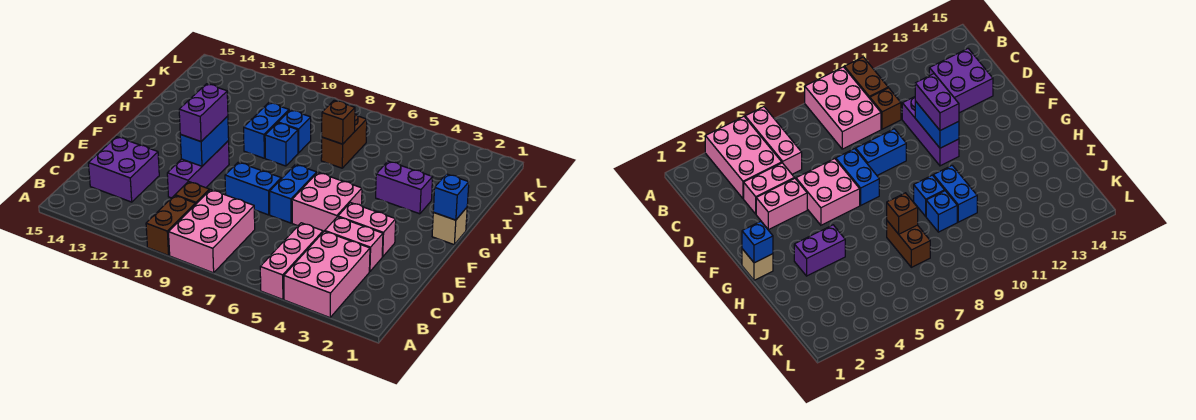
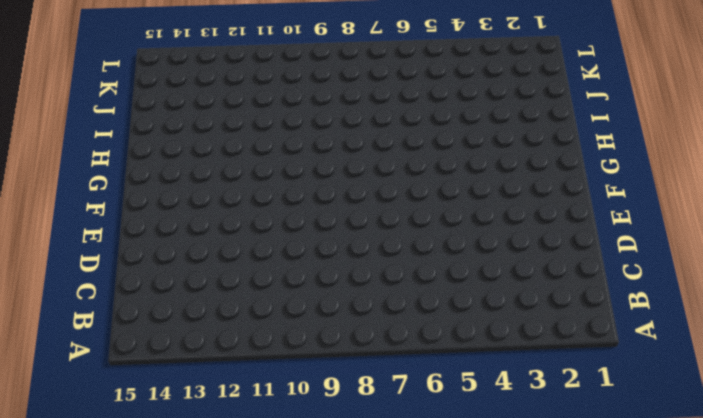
none -> pink 2x3 brick [284,231,370,318]
none -> pink 1x3 brick [260,223,323,299]
none -> pink 2x3 brick [169,190,255,273]

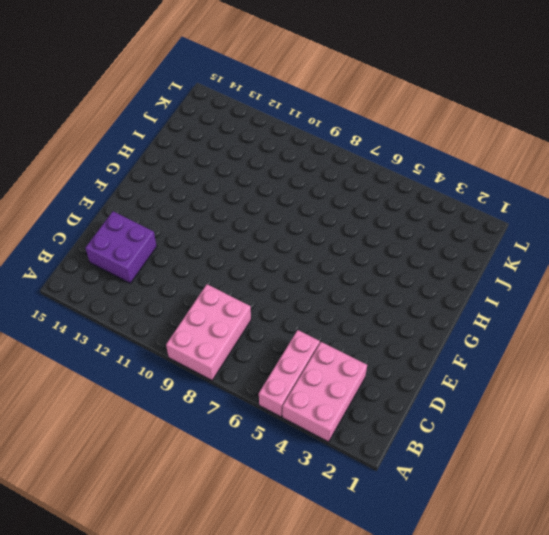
none -> brown 1x2 brick [146,195,196,256]
none -> brown 1x1 brick [175,181,210,204]
none -> pink 1x2 brick [325,217,383,272]

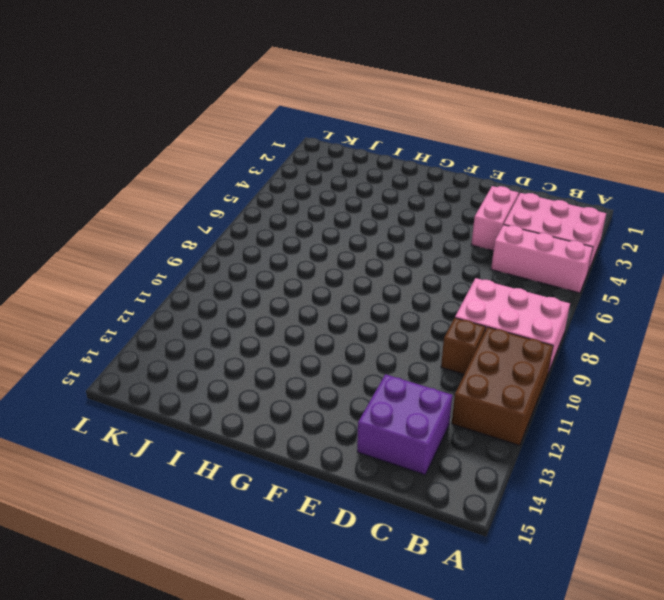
brown 2x3 brick [452,327,553,445] -> brown 1x2 brick [146,195,196,256]
none -> purple 1x3 brick [167,141,229,198]
none -> pink 1x2 brick [338,203,396,257]
none -> pink 2x2 brick [292,173,362,232]

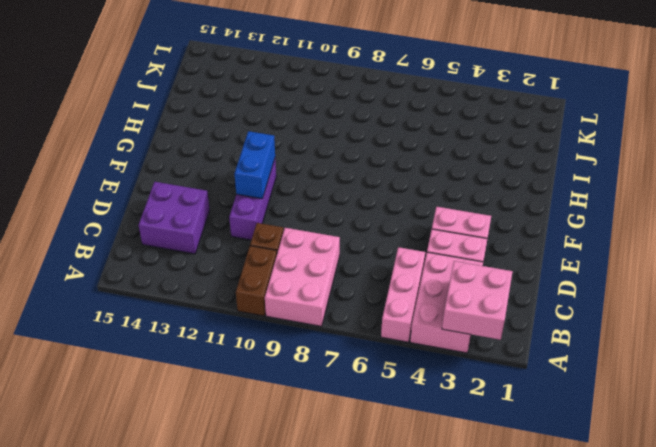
pink 2x2 brick [442,261,513,340] -> pink 2x2 brick moved to [292,173,362,232]
none -> blue 1x2 brick [270,165,317,223]
none -> blue 1x2 brick [225,162,281,215]
none -> tan 1x1 brick [432,208,467,244]

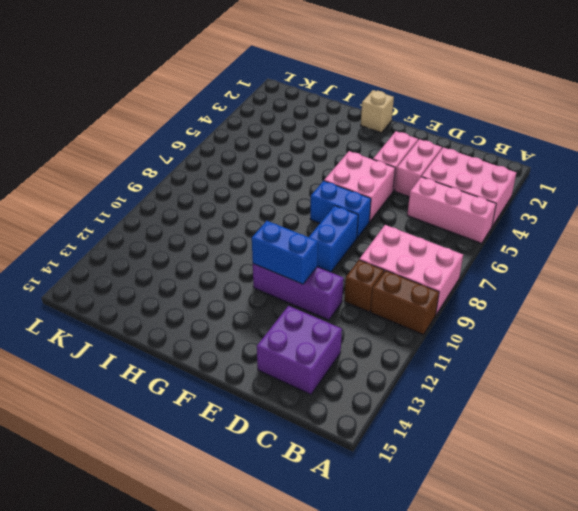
none -> purple 1x2 brick [376,161,433,214]
none -> blue 1x1 brick [265,123,298,166]
none -> blue 1x2 brick [244,103,289,158]

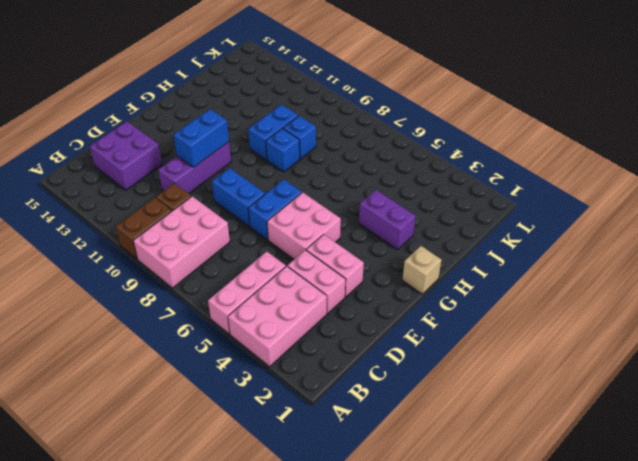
none -> brown 1x2 brick [321,114,367,168]
none -> blue 1x1 brick [433,174,469,220]
none -> brown 1x1 brick [322,100,355,144]

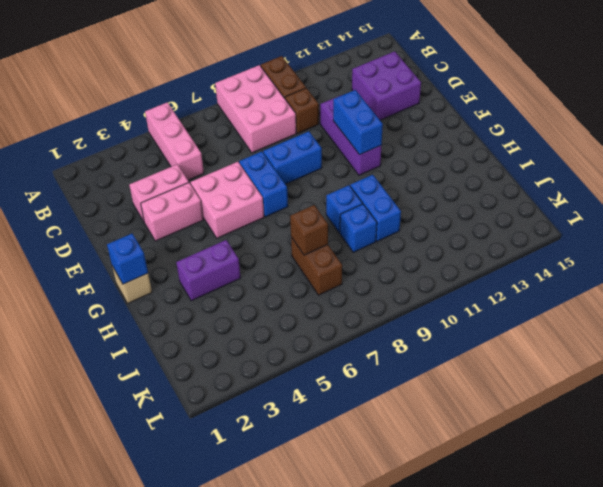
none -> pink 2x3 brick [284,231,370,318]
none -> purple 1x2 brick [179,84,228,142]

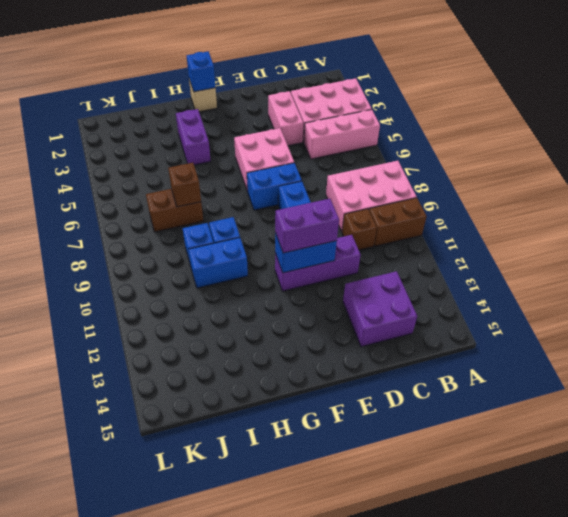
none -> pink 1x2 brick [338,203,396,257]

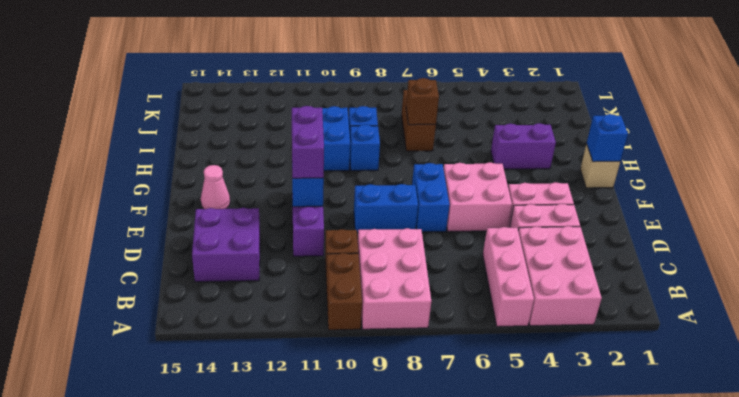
pink 1x1 cone [201,165,230,209] -> none

